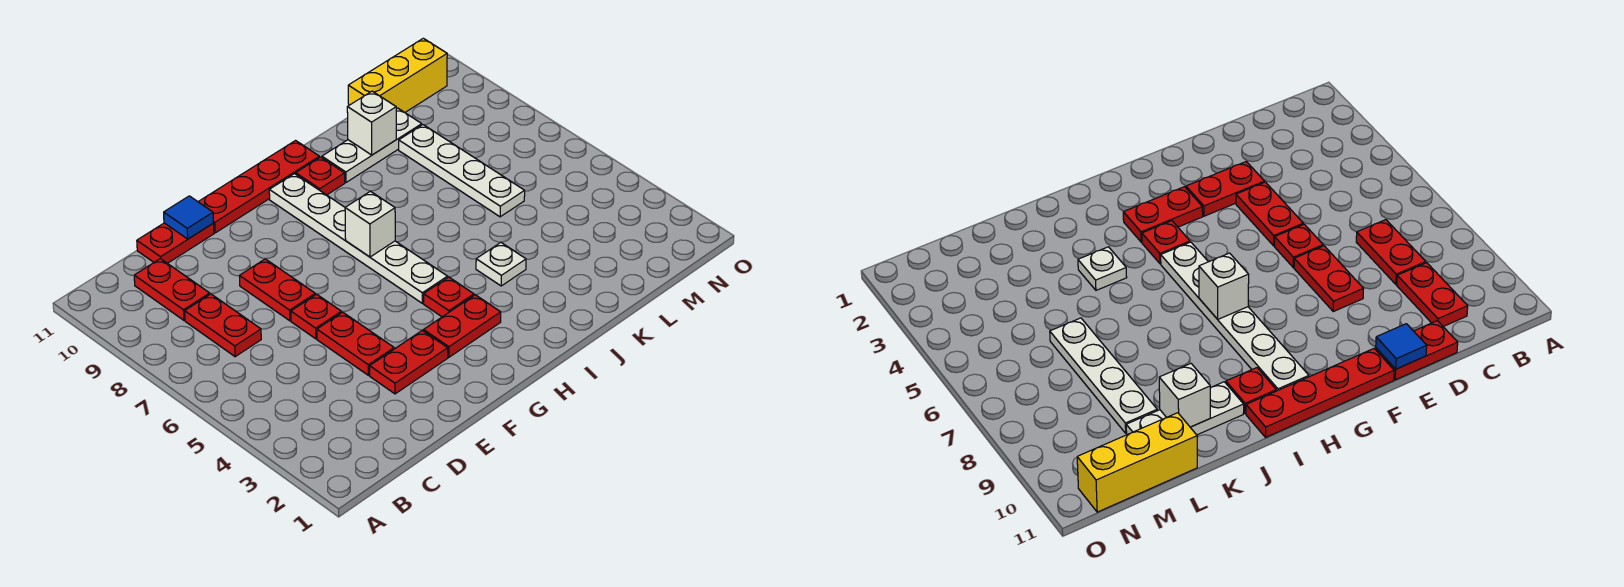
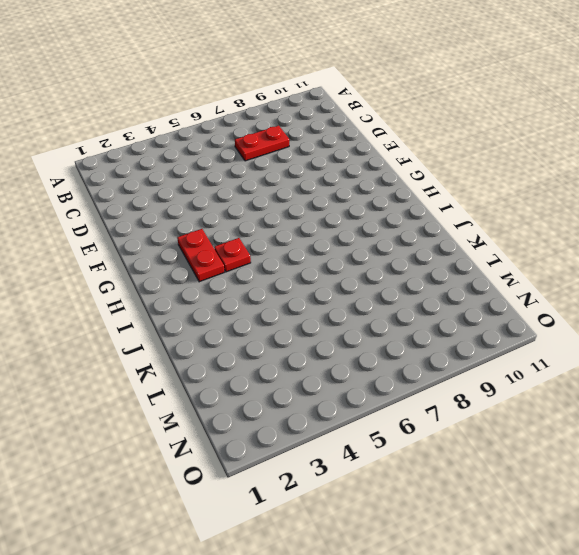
none -> red 1x2 plate [134,259,210,320]
none -> red 1x2 plate [137,223,214,263]
none -> red 1x2 plate [370,331,448,394]

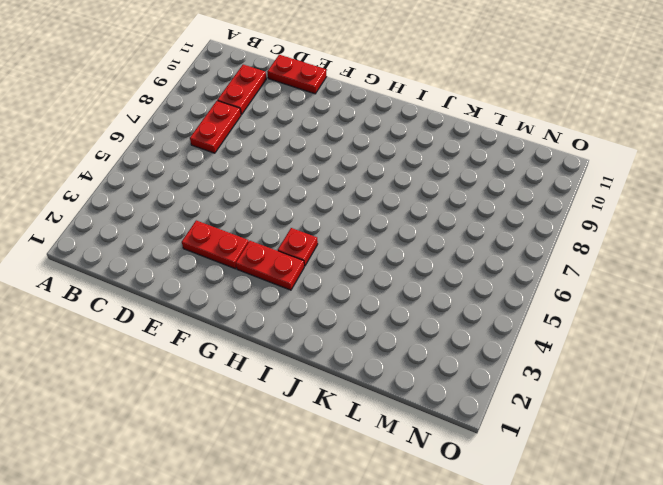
none -> red 1x2 plate [317,312,394,375]
none -> red 1x1 plate [291,294,341,339]
none -> red 1x2 plate [240,259,315,321]

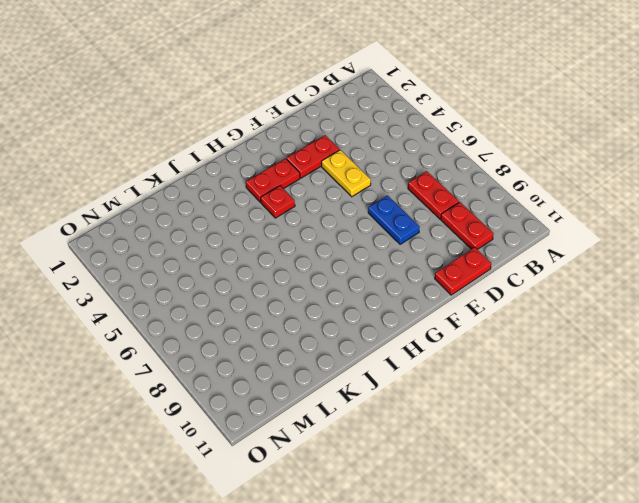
yellow 1x2 plate [322,150,371,197] -> red 1x2 plate [317,312,394,375]
blue 1x2 plate [368,196,420,244] -> red 1x2 plate [240,259,315,321]
none -> red 1x1 plate [291,294,341,339]
none -> red 1x4 plate [198,141,319,233]
none -> white 1x6 plate [269,174,448,303]

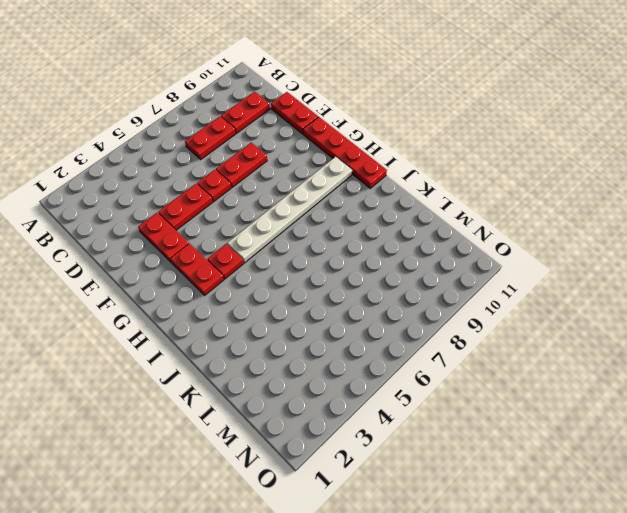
none -> red 1x1 plate [296,157,345,195]
none -> white 1x1 plate [476,243,526,286]
none -> white 1x3 plate [322,108,422,182]

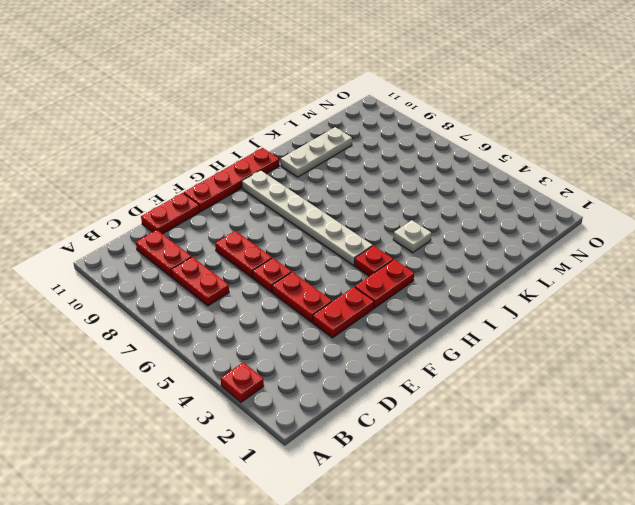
red 1x1 plate [221,362,264,402] -> red 1x1 plate moved to [296,157,345,195]
none -> white 1x4 plate [399,125,525,217]
none -> yellow 1x3 brick [348,38,447,113]
none -> blue 1x1 tile [164,196,213,239]

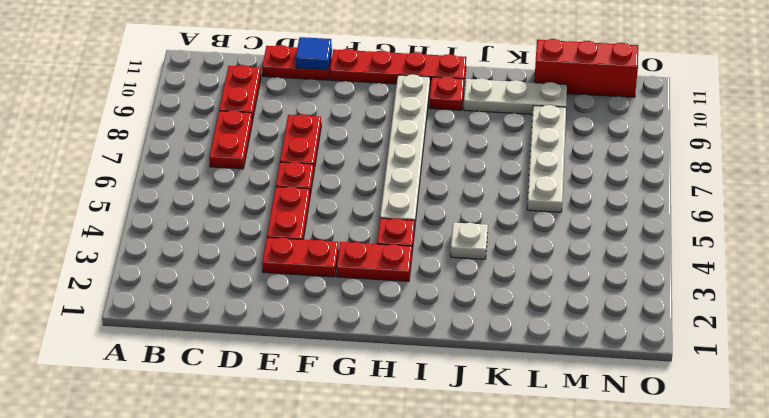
red 1x3 brick [534,39,638,97] -> yellow 1x3 brick [348,38,447,113]
none -> white 1x1 brick [345,191,395,257]
none -> white 1x1 brick [347,91,396,155]

